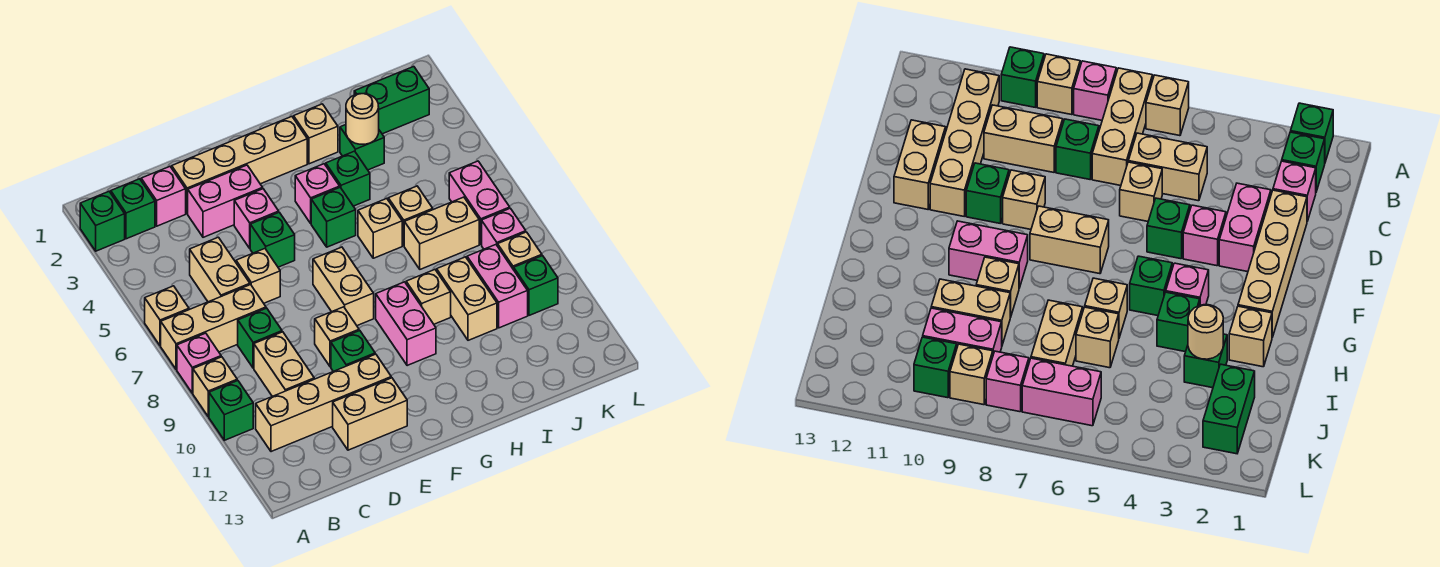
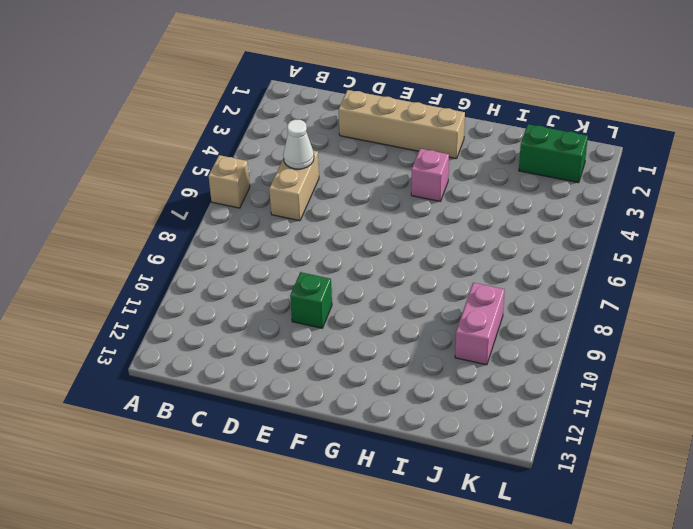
white 1x1 cone [283,120,314,169] -> none
none -> green 1x1 brick [80,192,125,251]
none -> tan 1x3 brick [161,285,266,369]
none -> pink 1x1 brick [177,333,221,393]
none -> tan 1x1 brick [193,357,237,417]

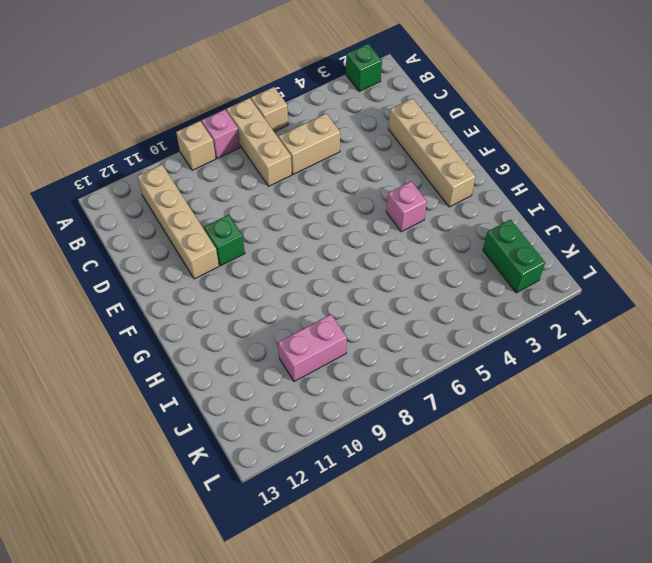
none -> green 1x1 brick [209,380,253,440]
none -> green 1x1 brick [111,179,155,239]
none -> pink 1x1 brick [141,167,186,226]
none -> green 1x1 brick [238,308,282,368]

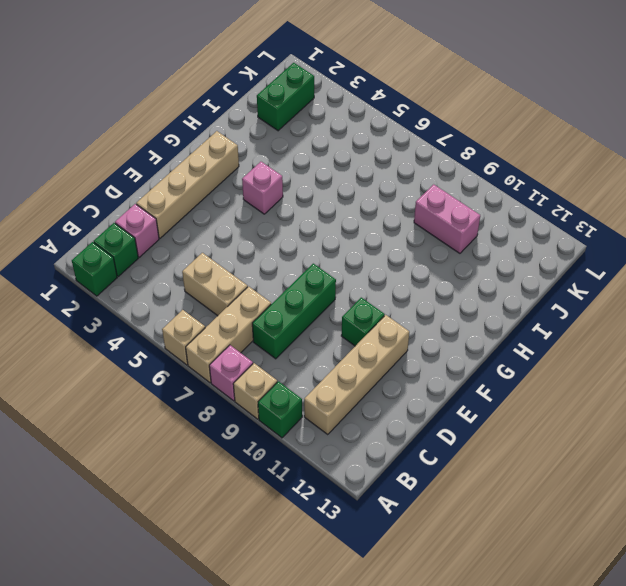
green 1x3 brick [252,264,336,359] -> green 1x1 brick [238,308,282,368]
none -> tan 1x2 brick [254,332,314,396]
none -> pink 1x2 brick [188,165,263,237]
none -> tan 1x1 brick [236,249,280,303]
none -> tan 1x2 brick [333,378,407,450]

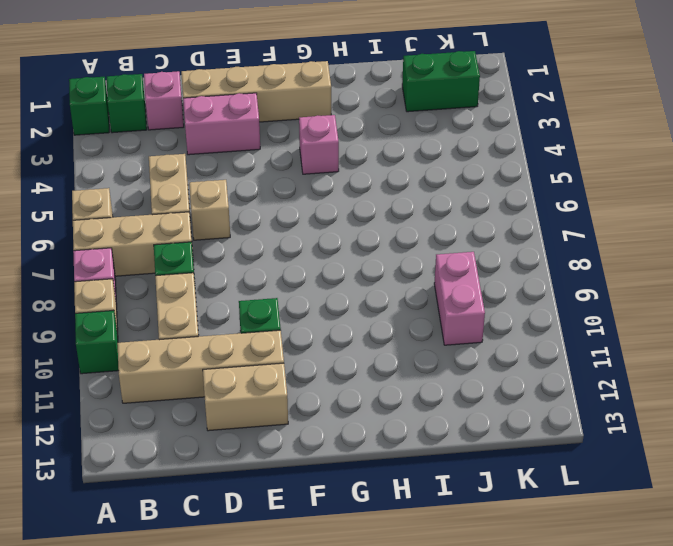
none -> pink 1x1 brick [234,189,279,248]
none -> green 1x1 brick [250,212,295,267]
none -> tan 1x1 brick [315,307,359,367]
none -> tan 1x2 brick [313,247,374,326]

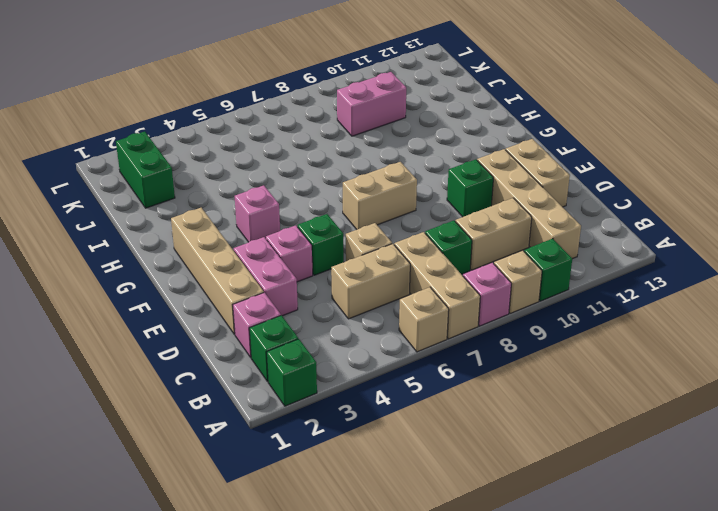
none -> tan 1x1 brick [315,307,359,367]
none -> green 1x1 brick [311,188,356,247]
none -> pink 1x2 brick [376,282,436,366]
none -> tan 1x1 brick [294,104,338,164]

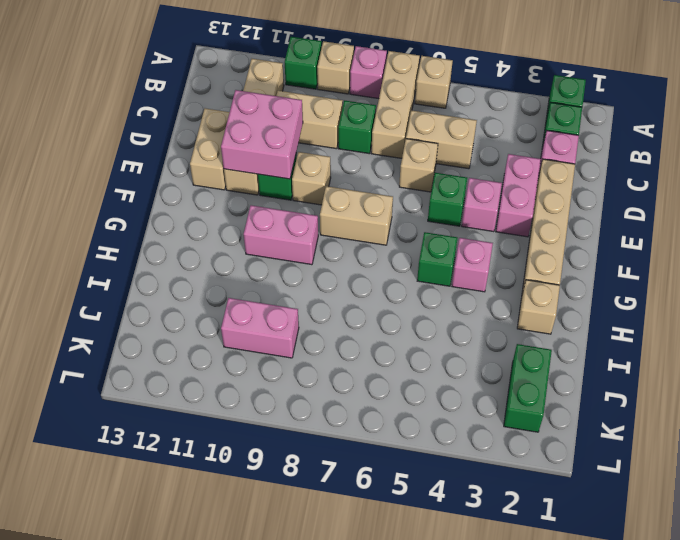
pink 2x2 brick [221,90,303,179] -> none
none -> green 1x1 brick [326,151,370,206]
none -> tan 1x1 brick [358,199,402,258]
none -> tan 1x1 brick [406,270,451,324]
none -> green 1x1 brick [340,125,384,170]

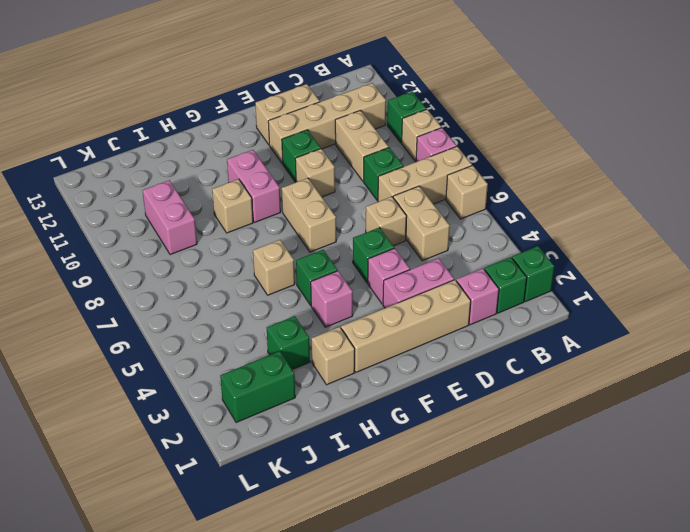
none -> green 1x1 brick [326,151,370,206]
none -> tan 1x1 brick [388,186,433,246]
none -> tan 1x2 brick [404,197,479,269]
none -> tan 1x2 brick [437,257,497,340]

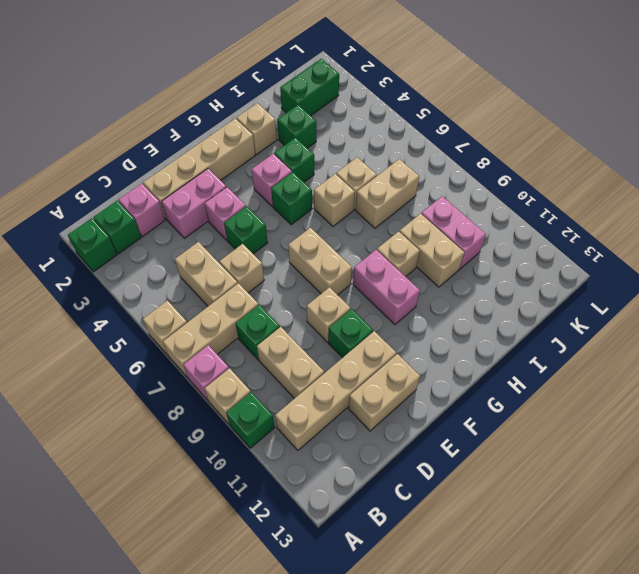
none -> pink 1x2 brick [449,161,510,244]
none -> pink 1x1 brick [482,208,526,249]
none -> tan 1x1 brick [498,232,542,270]
none -> green 1x1 brick [514,256,558,315]

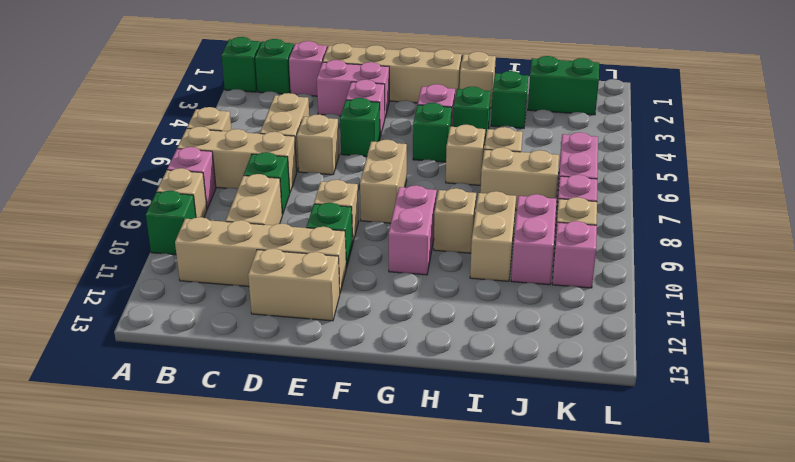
pink 1x1 brick [552,221,597,288] -> green 1x1 brick [514,256,558,315]
none -> tan 1x1 round brick [346,93,379,144]

